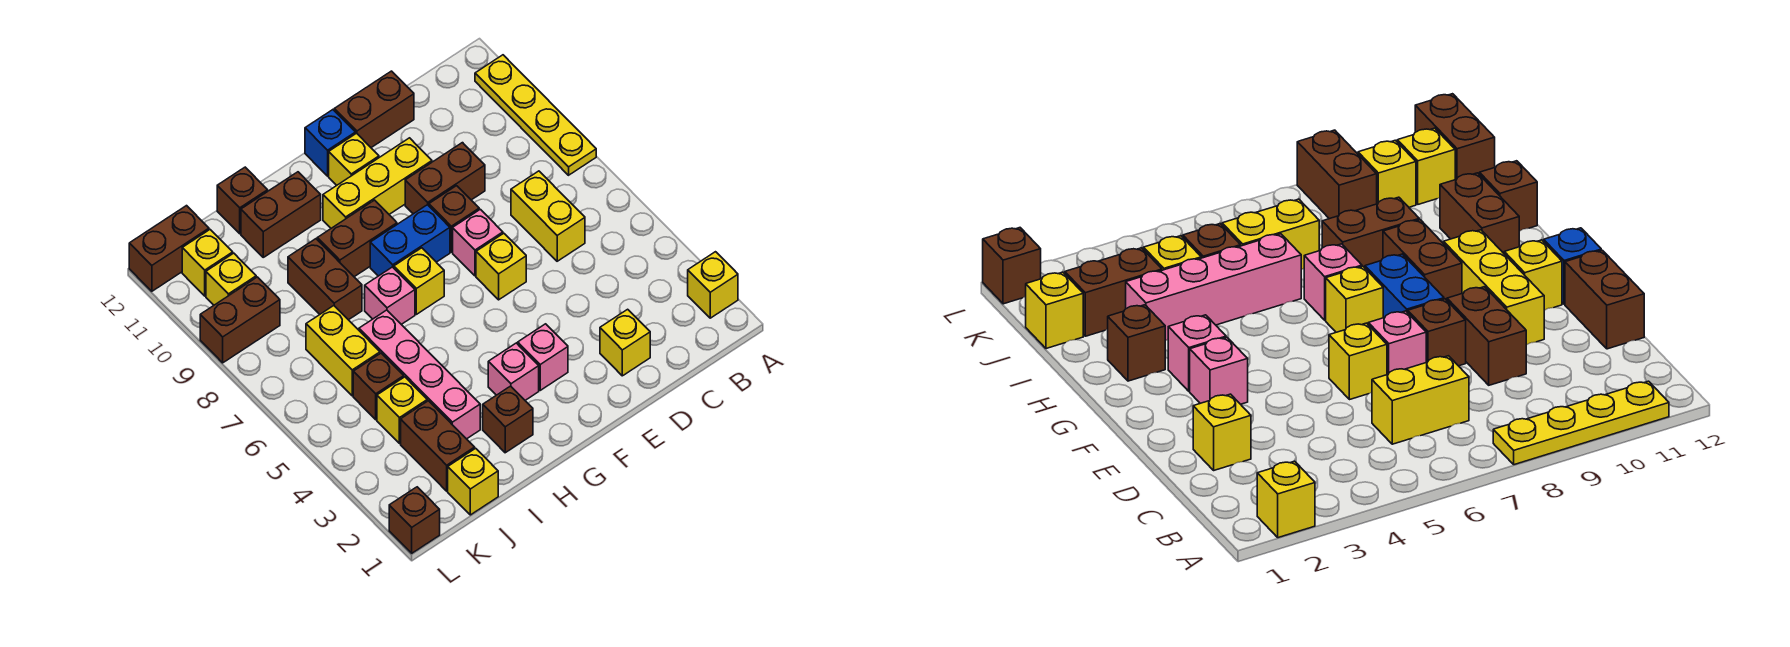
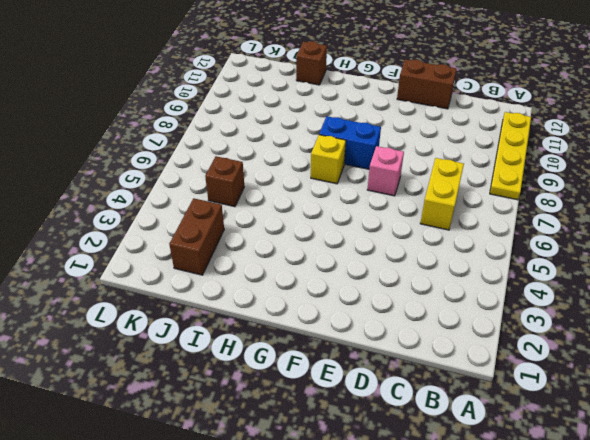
none -> yellow 1x1 brick [688,252,738,318]
none -> yellow 1x1 brick [600,309,650,376]
none -> brown 1x2 brick [405,143,485,214]
none -> yellow 1x1 brick [476,233,526,300]

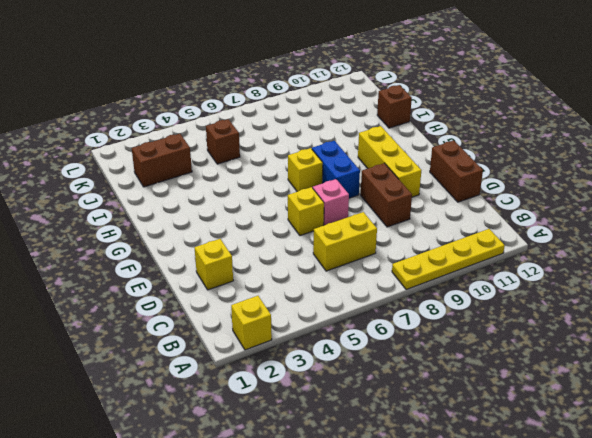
none -> brown 1x1 brick [429,186,479,252]
none -> pink 1x1 brick [518,324,568,390]
none -> yellow 1x1 brick [329,133,379,185]
none -> blue 1x1 brick [305,110,355,176]

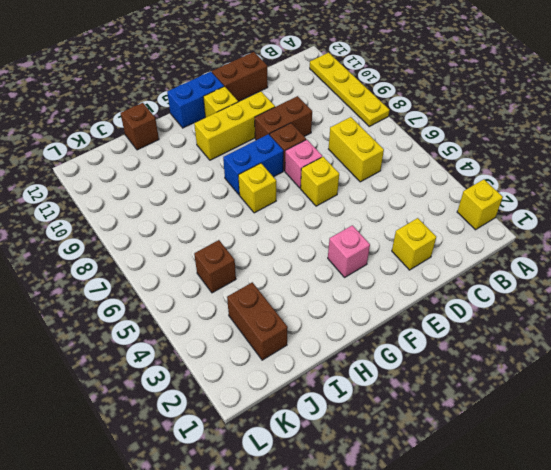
blue 1x2 brick [167,72,224,128] -> blue 1x1 brick [305,110,355,176]
none -> pink 1x1 brick [488,343,539,400]
none -> brown 1x2 brick [317,200,397,277]
none -> brown 1x1 brick [483,386,533,453]
none -> pink 1x1 brick [365,267,415,324]

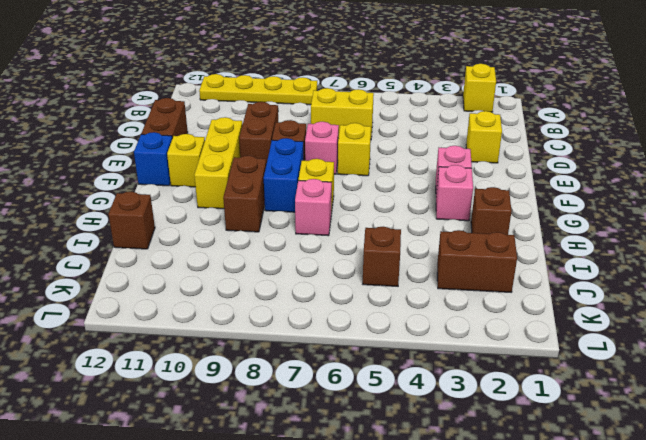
none -> brown 1x2 brick [241,172,321,257]
none -> pink 1x4 brick [359,310,480,439]
none -> brown 1x2 brick [288,239,362,320]
none -> yellow 1x1 brick [448,448,498,515]

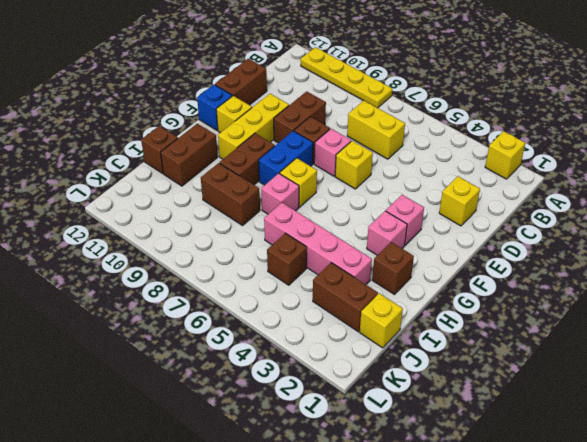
none -> yellow 1x1 brick [377,377,427,443]
none -> yellow 1x2 brick [306,306,380,396]
none -> brown 1x2 brick [200,277,280,363]
none -> yellow 1x1 brick [206,253,256,305]

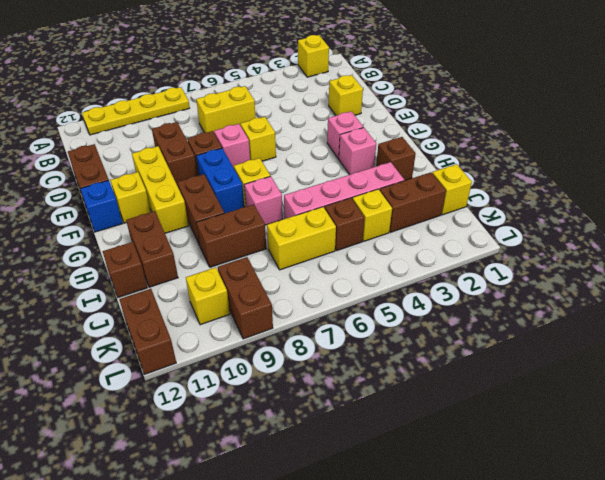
none -> yellow 1x1 brick [182,230,233,296]
none -> brown 1x1 brick [389,487,440,553]

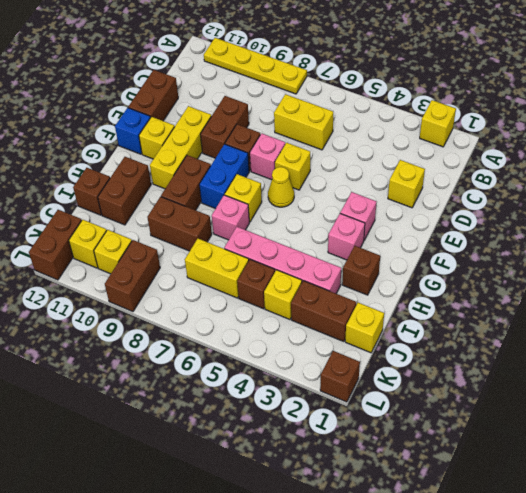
yellow 1x1 cone [268,167,294,207] -> none

